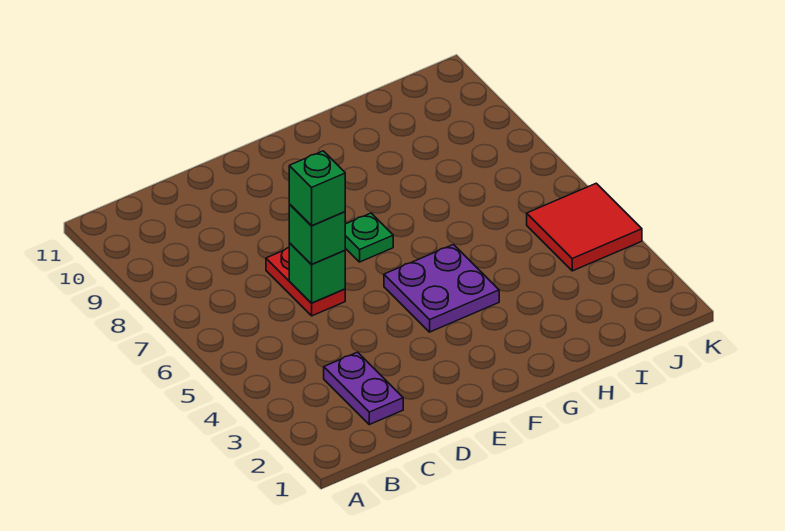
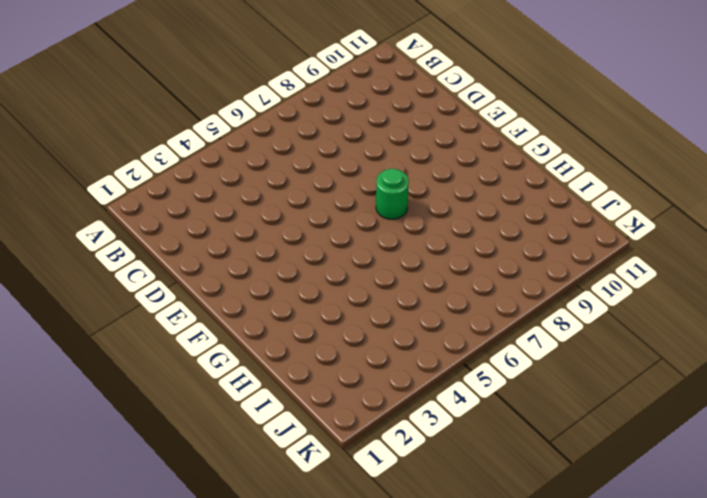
green 1x1 round brick [376,169,409,219] -> green 1x1 plate [345,213,393,262]
none -> purple 1x2 plate [324,352,403,424]
none -> red 1x2 plate [266,248,345,316]

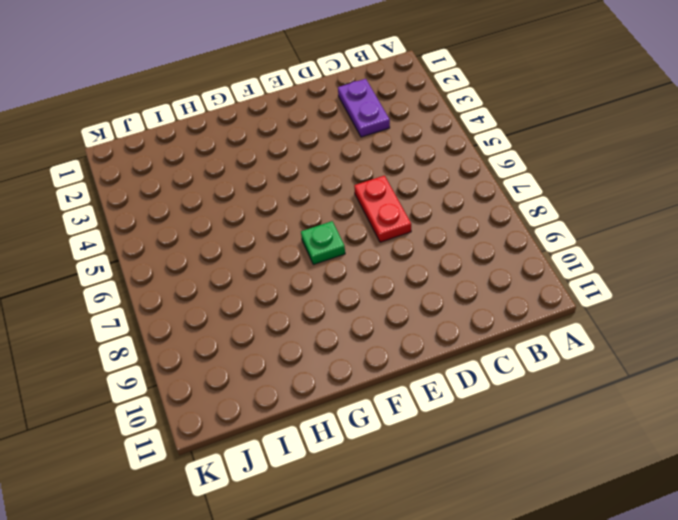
none -> purple 2x2 plate [384,245,499,332]
none -> red 2x2 tile [527,183,642,271]

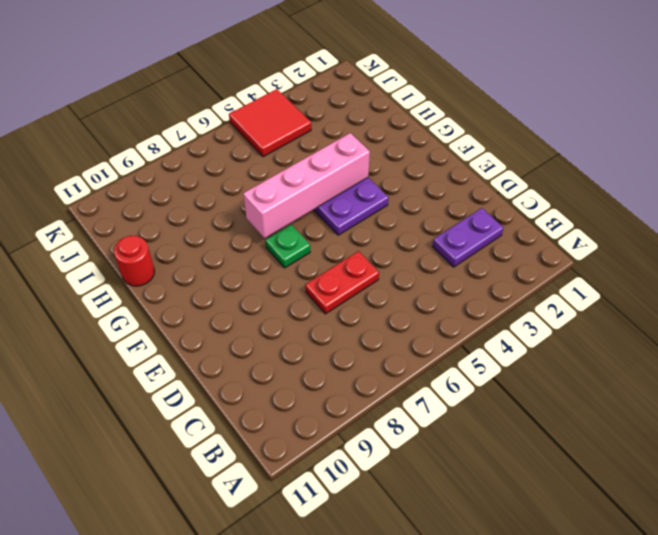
pink 1x4 brick [243,133,370,238] -> none
red 1x1 round brick [114,236,154,286] -> none
none -> green 1x1 brick [289,243,345,303]
none -> green 1x1 brick [289,204,345,265]

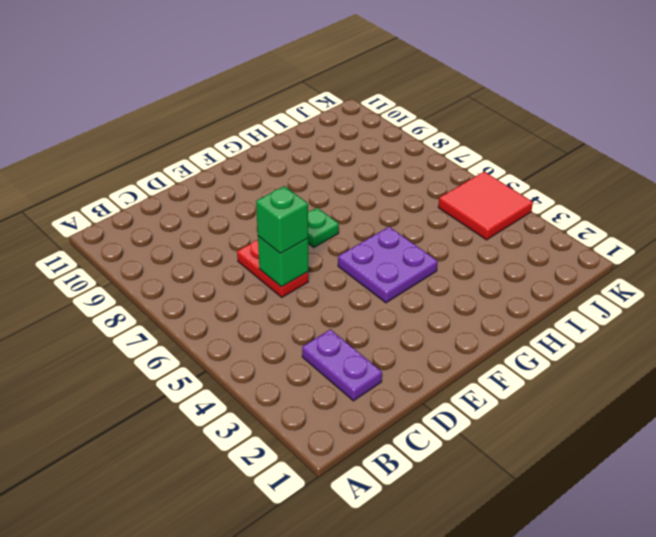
none -> green 1x1 brick [289,151,345,225]

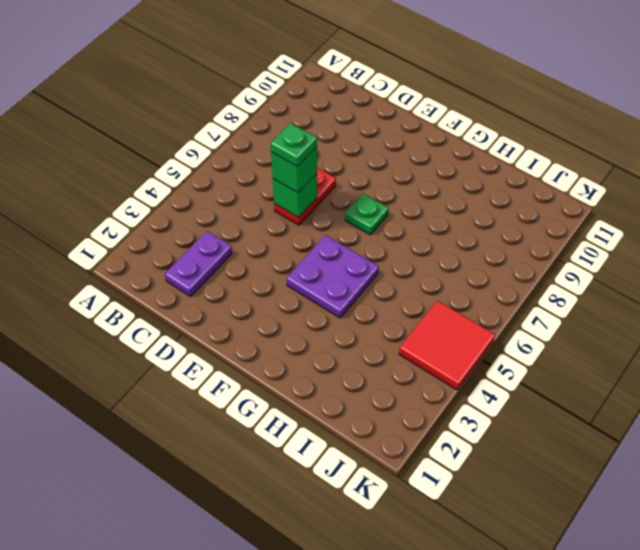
green 1x1 plate [271,123,317,166] -> green 1x1 brick [289,151,345,225]

